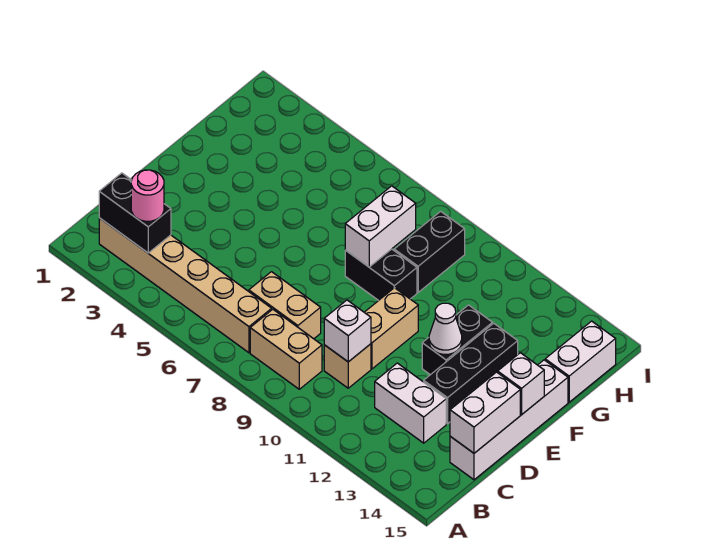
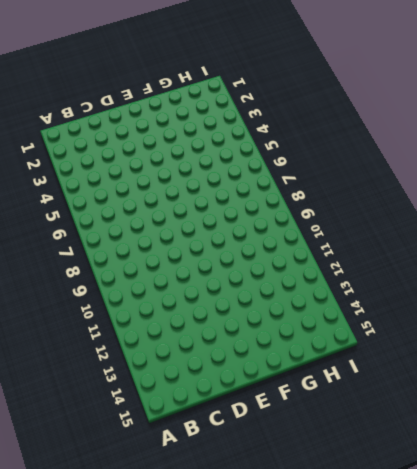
none -> tan 1x6 brick [99,218,272,353]
none -> tan 1x2 brick [250,309,322,389]
none -> tan 1x2 brick [249,272,321,339]

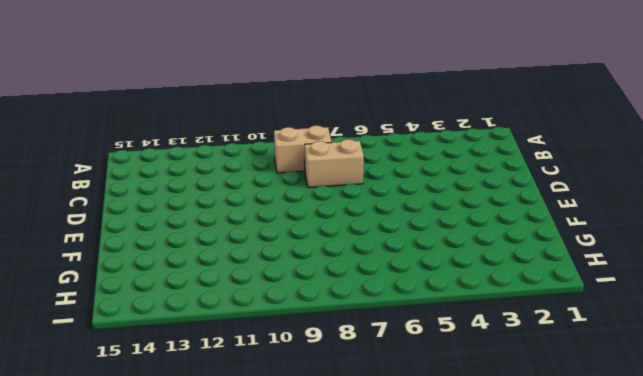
none -> tan 1x6 brick [99,218,272,353]
none -> tan 1x1 brick [324,344,371,388]
none -> white 1x2 brick [375,363,446,443]

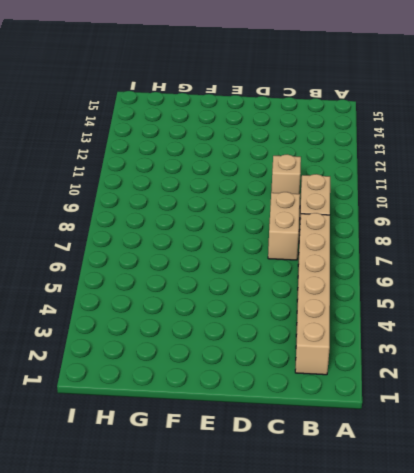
none -> white 1x2 brick [375,363,446,443]
none -> white 1x4 brick [450,360,568,480]
none -> tan 1x2 brick [364,288,418,369]

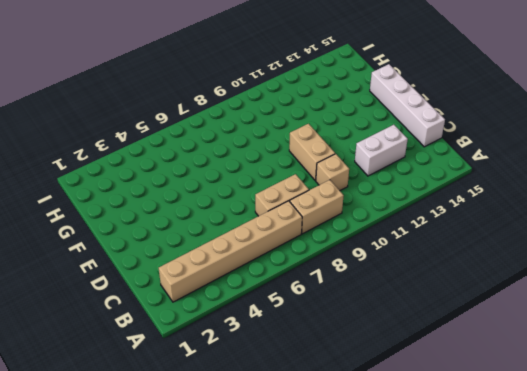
none -> black 1x3 brick [424,323,518,424]
none -> black 1x2 brick [422,305,493,375]
none -> black 1x2 brick [345,249,417,301]

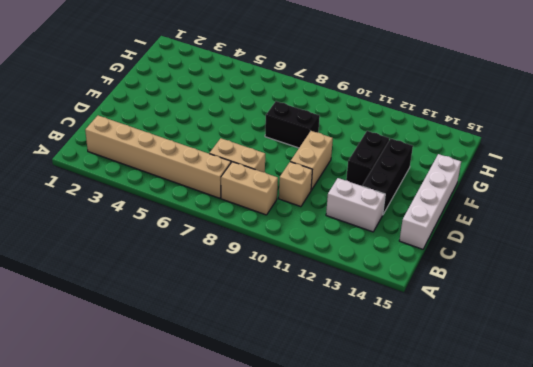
none -> black 1x2 brick [394,211,465,292]
none -> white 1x2 brick [545,321,616,402]
none -> black 1x2 brick [99,173,171,253]

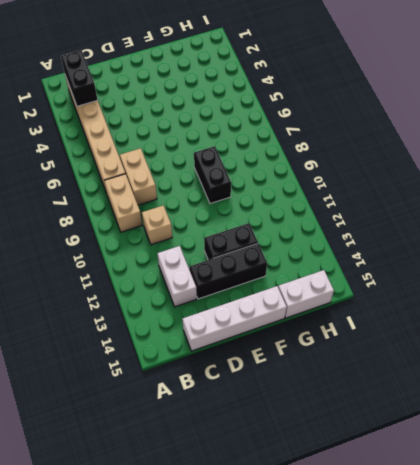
none -> tan 1x2 brick [364,288,418,369]
none -> black 1x2 brick [394,211,465,292]
none -> white 1x1 brick [324,300,371,362]

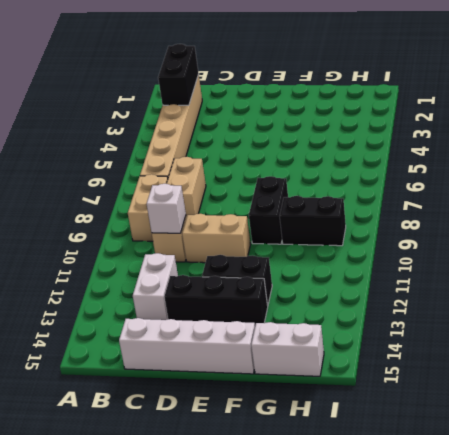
none -> white 1x2 brick [450,372,520,453]
none -> white 1x1 cone [429,303,462,354]
none -> white 1x1 brick [498,353,544,414]

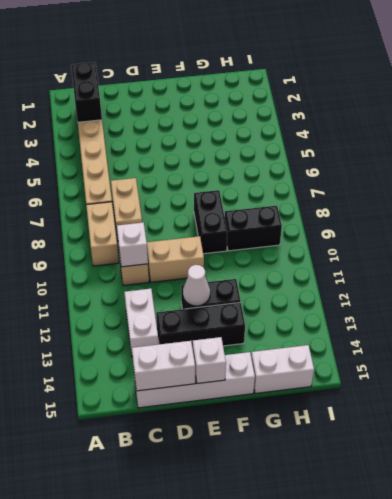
none -> white 1x2 brick [345,186,416,267]
none -> pink 1x1 round brick [131,170,164,221]

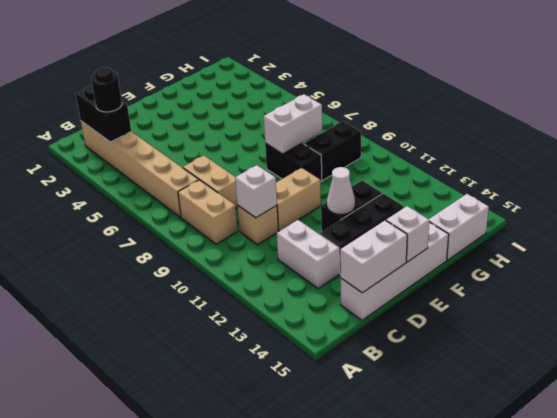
black 1x1 round brick [91,68,122,112] -> pink 1x1 round brick [131,170,164,221]

